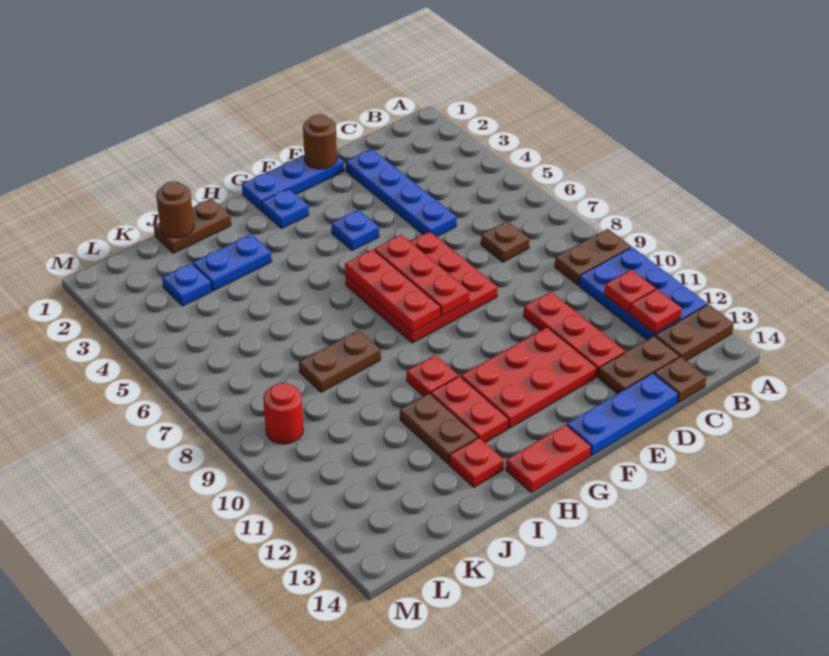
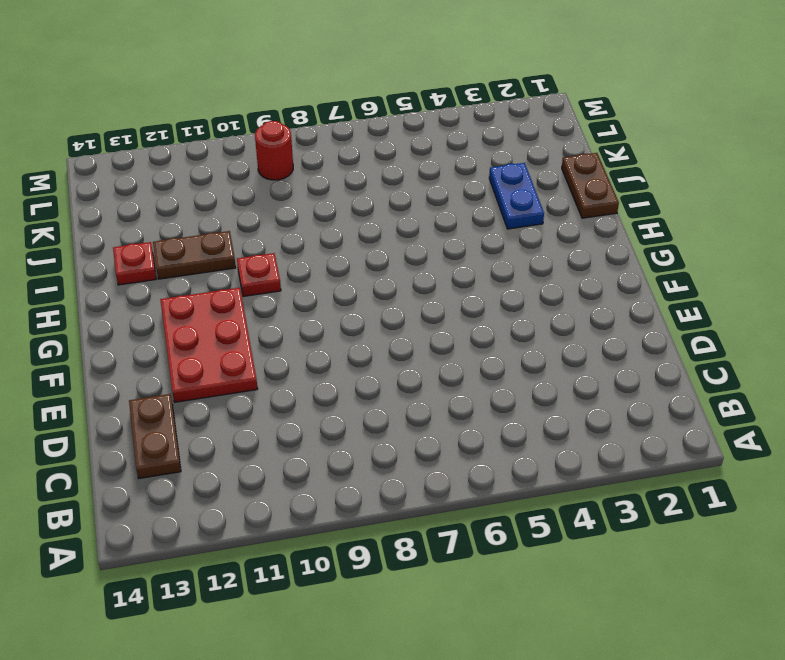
none -> brown 1x2 plate [555,229,631,285]
none -> blue 2x3 plate [579,247,707,340]
none -> brown 1x2 plate [655,304,734,361]
none -> brown 1x1 plate [481,221,529,262]

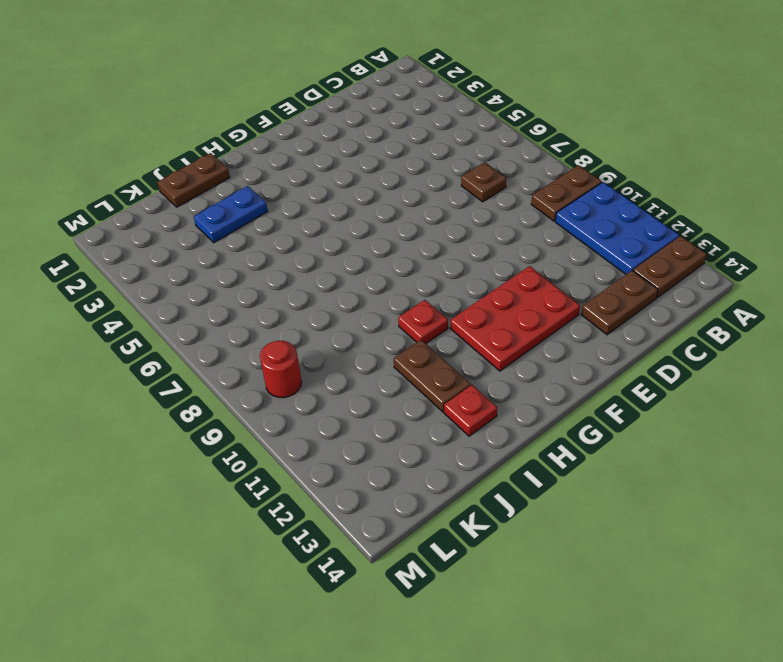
none -> brown 1x1 plate [654,356,706,403]
none -> blue 1x4 plate [346,149,456,237]
none -> red 1x3 plate [524,292,625,377]
none -> blue 1x3 plate [567,373,678,456]

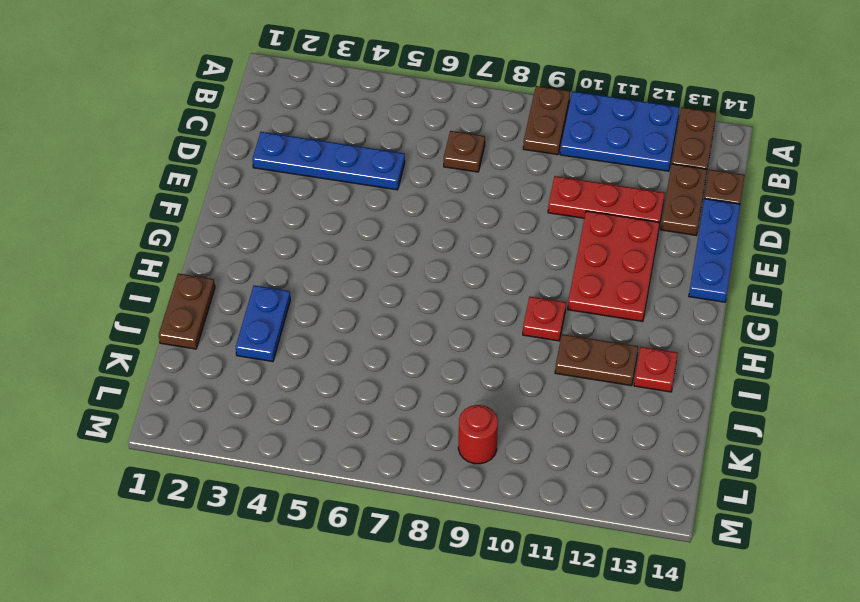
none -> blue 1x3 plate [242,155,344,211]
none -> red 3x3 plate [345,231,498,343]
none -> blue 1x1 plate [331,210,379,250]
none -> blue 1x1 plate [262,189,309,228]

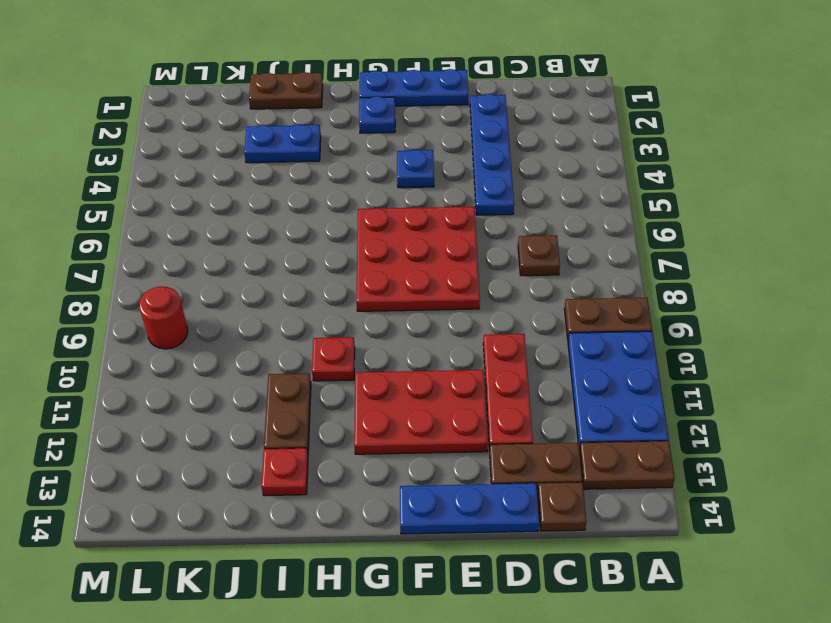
none -> red 1x2 plate [506,425,591,493]
none -> red 1x2 plate [431,376,508,442]
none -> brown 1x2 plate [299,330,381,392]
none -> blue 1x1 plate [162,263,212,306]

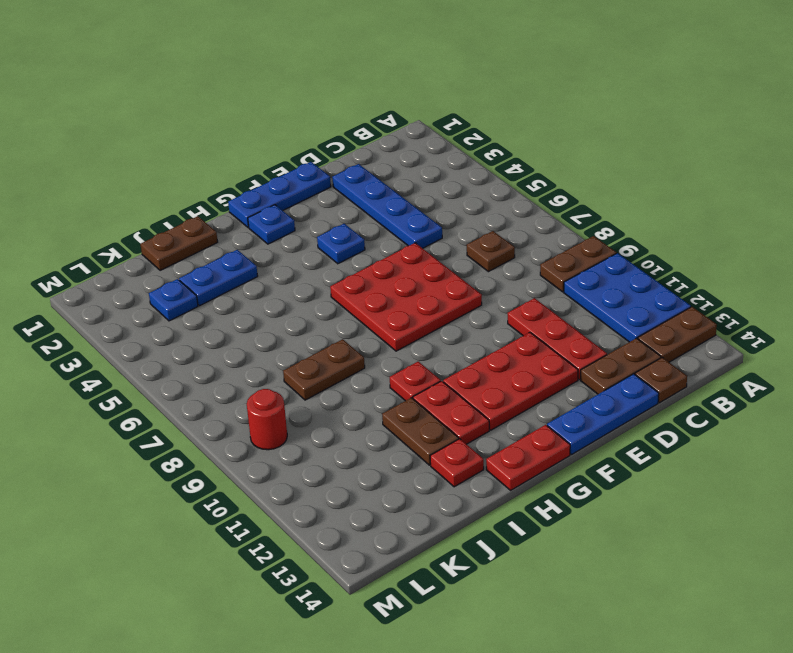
none -> red 1x1 plate [604,270,656,313]
none -> red 1x1 plate [630,289,682,333]
none -> brown 1x1 round brick [303,114,337,169]
none -> red 1x3 plate [374,235,469,316]

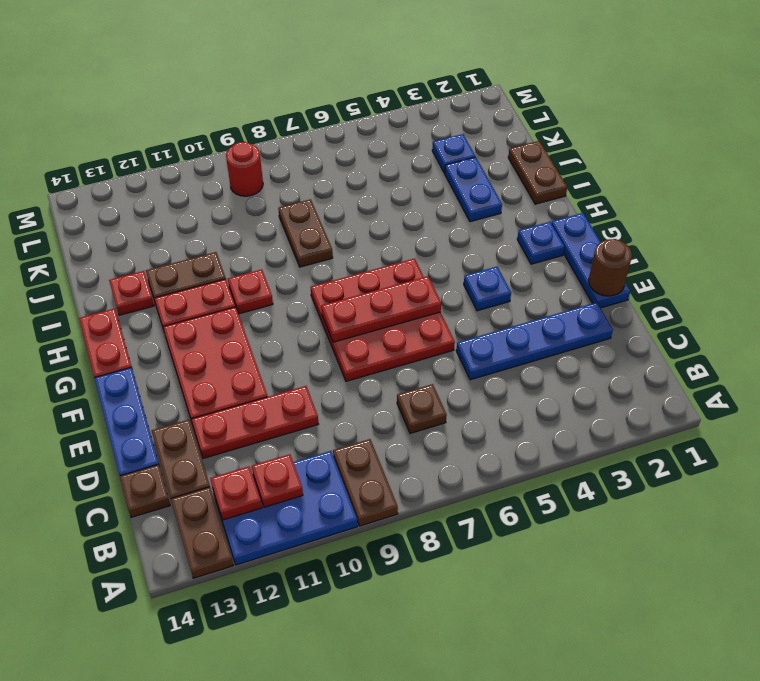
none -> red 1x3 plate [345,249,440,332]
none -> brown 1x1 round brick [156,182,194,238]

